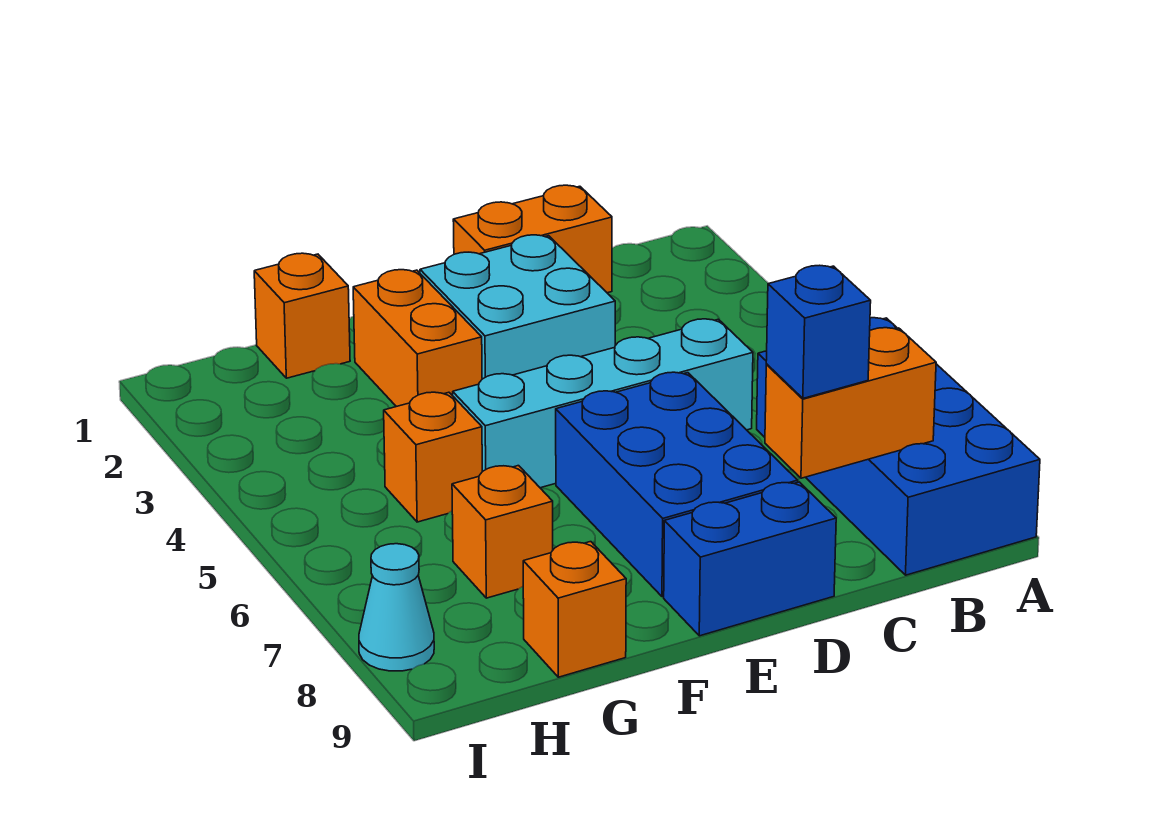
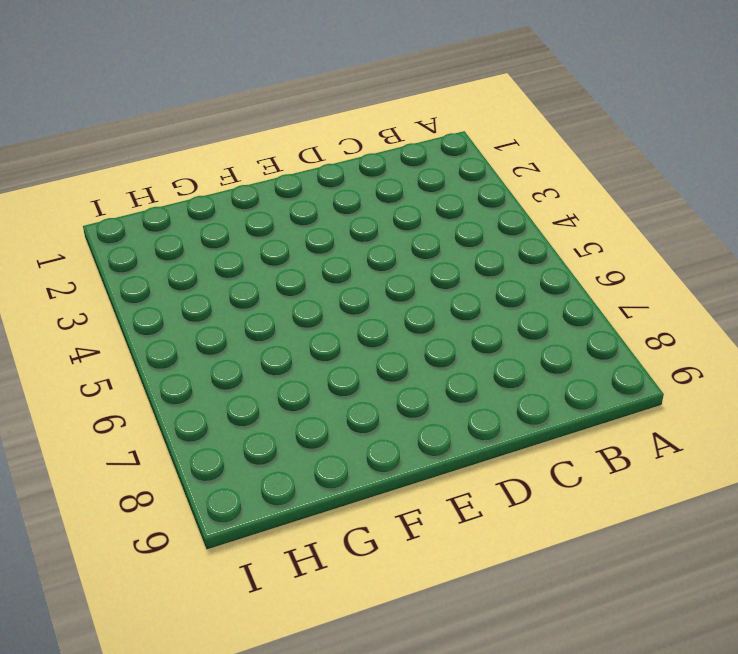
none -> blue 2x4 brick [757,318,1040,575]
none -> orange 1x2 brick [453,185,612,293]
none -> cyan 1x4 brick [453,319,753,488]

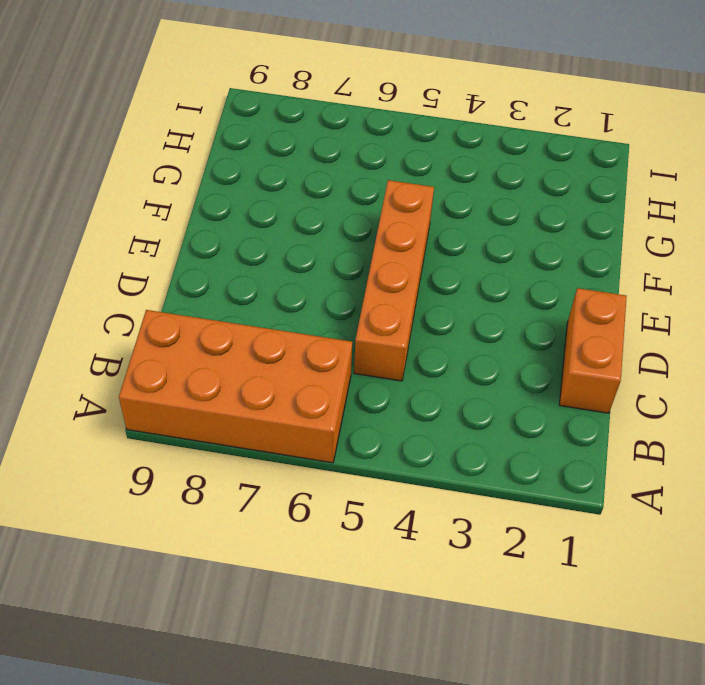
orange 2x4 brick [119,310,352,463] -> blue 2x4 brick [757,318,1040,575]
orange 1x4 brick [354,180,434,381] -> cyan 1x4 brick [453,319,753,488]
none -> cyan 2x2 brick [420,235,615,379]
none -> blue 2x3 brick [556,372,798,597]
none -> blue 1x2 brick [664,482,836,636]

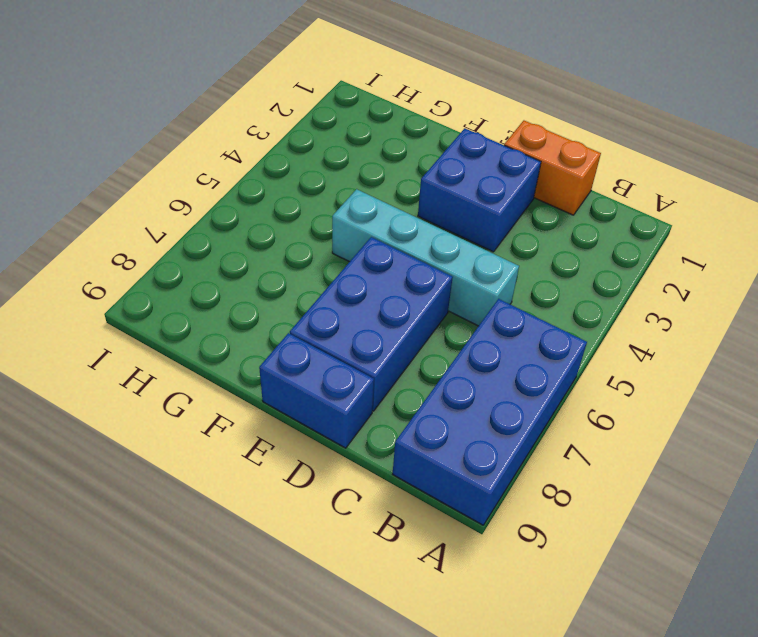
blue 2x2 brick [418,128,541,252] -> cyan 2x2 brick [420,235,615,379]
none -> orange 1x2 brick [353,270,482,407]
none -> orange 1x1 brick [254,253,350,378]
none -> orange 1x1 brick [384,392,482,522]

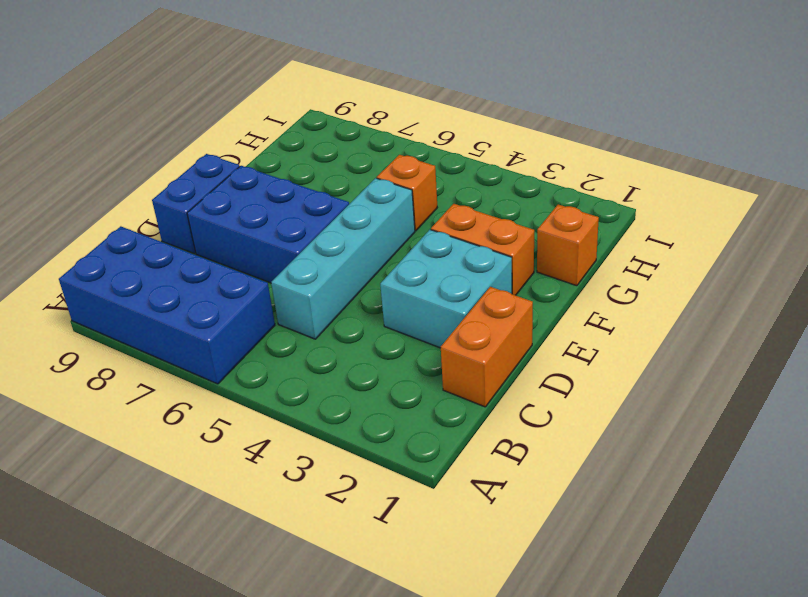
none -> orange 1x1 brick [452,466,553,598]
none -> orange 1x1 brick [523,542,626,677]
none -> cyan 1x1 cone [359,544,434,671]

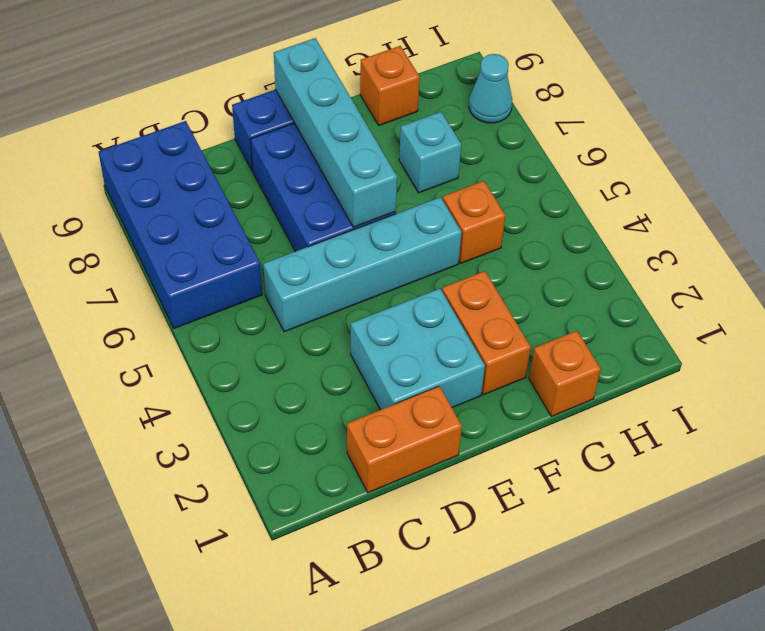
cyan 1x4 brick [274,38,397,227] -> none
cyan 1x1 brick [399,112,461,193] -> orange 1x1 brick [452,466,553,598]
none -> orange 1x2 brick [765,328,936,478]
none -> blue 1x1 brick [766,265,871,398]

